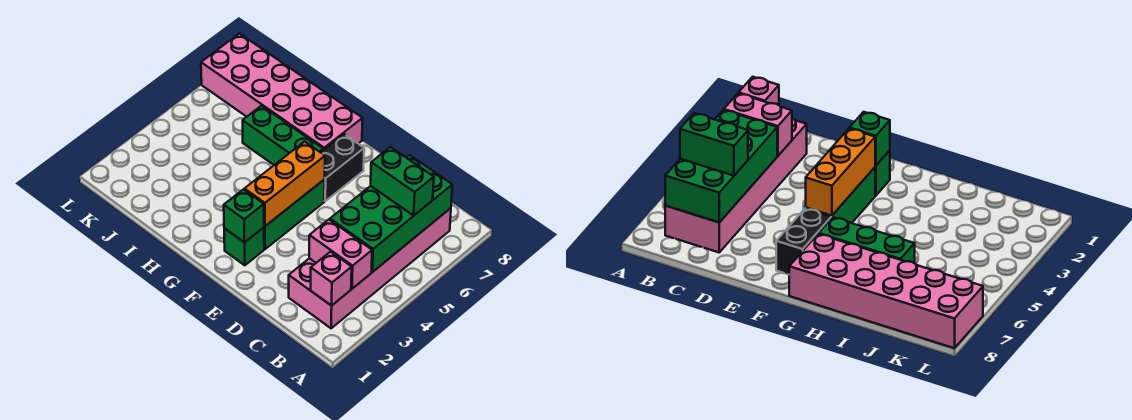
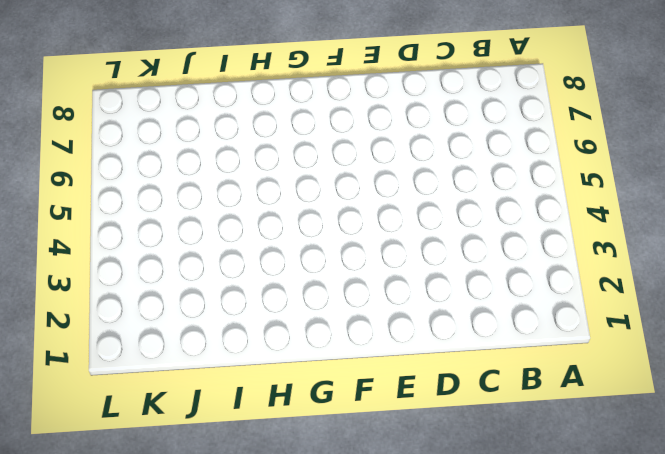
none -> pink 2x6 brick [289,208,451,328]
none -> green 1x1 brick [224,228,264,265]
none -> green 1x3 brick [264,179,325,249]

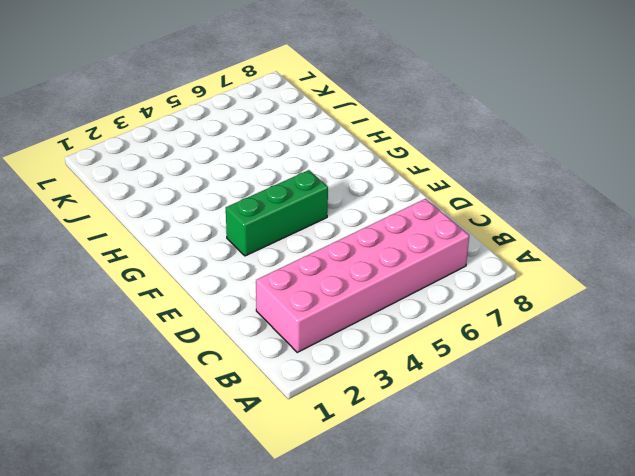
none -> green 1x1 brick [224,228,264,265]
none -> black 1x2 brick [321,134,364,201]
none -> green 1x3 brick [243,106,323,165]

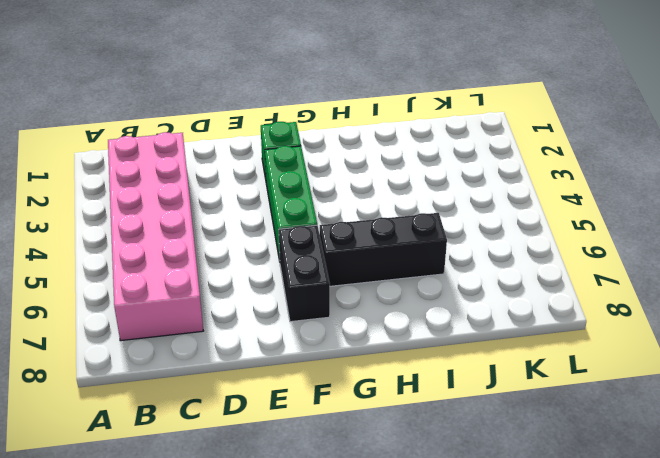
black 1x3 brick [320,213,447,286] -> green 1x3 brick [243,106,323,165]
none -> pink 2x6 brick [201,34,363,150]
none -> pink 1x1 brick [311,252,352,306]
none -> pink 1x2 brick [309,220,372,289]

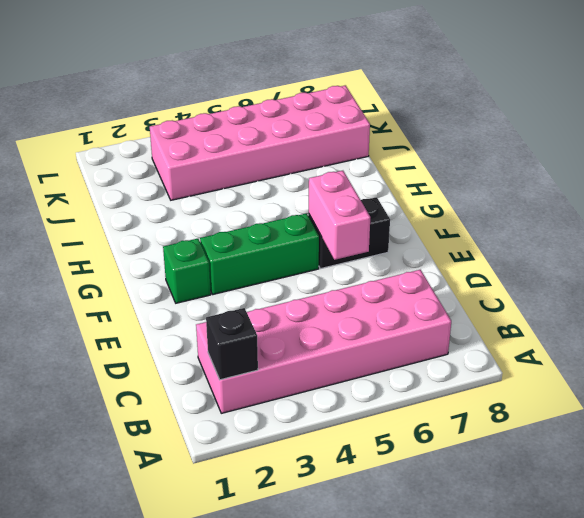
black 1x1 brick [206,308,258,380] -> pink 1x1 brick [311,252,352,306]
pink 1x2 brick [309,171,370,260] -> pink 1x2 brick moved to [309,220,372,289]
pink 2x6 brick [150,85,370,200] -> pink 2x6 brick turned to [201,34,363,150]
none -> green 1x3 brick [243,106,323,165]
none -> green 2x4 brick [330,155,452,272]
none -> green 1x1 brick [224,189,264,243]

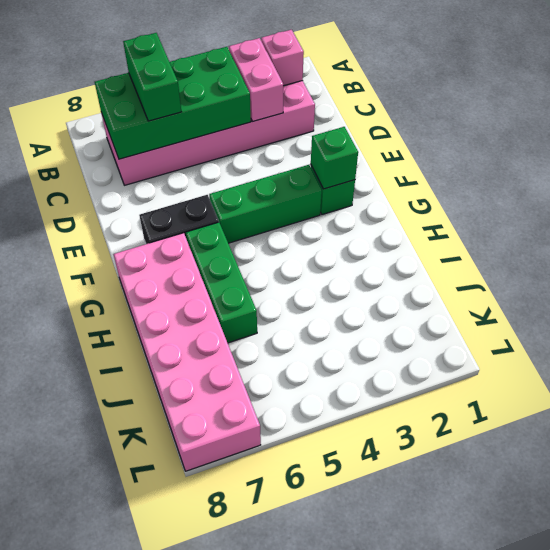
none -> orange 1x3 brick [244,142,325,226]

